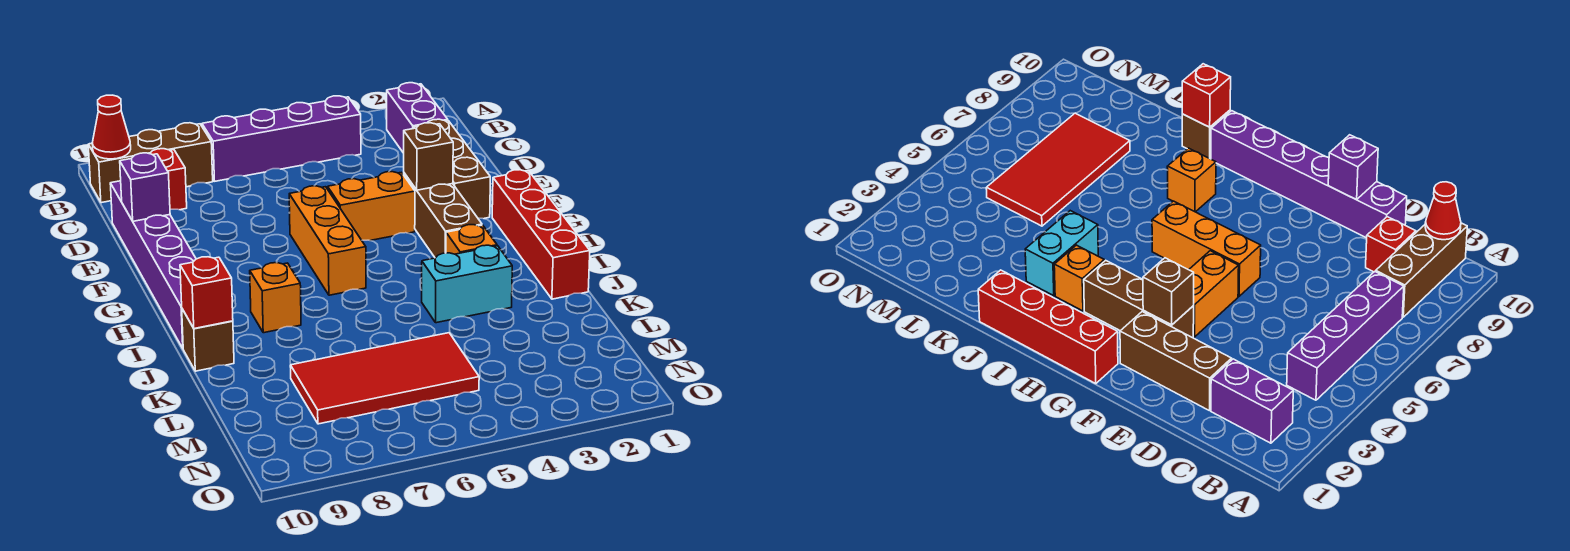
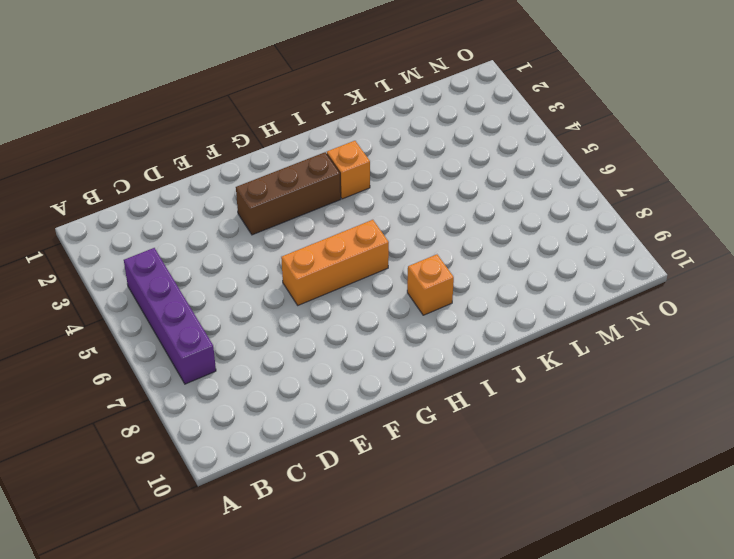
none -> purple 1x2 brick [387,83,448,153]
none -> brown 1x3 brick [88,123,213,203]
none -> red 1x1 brick [150,149,187,210]

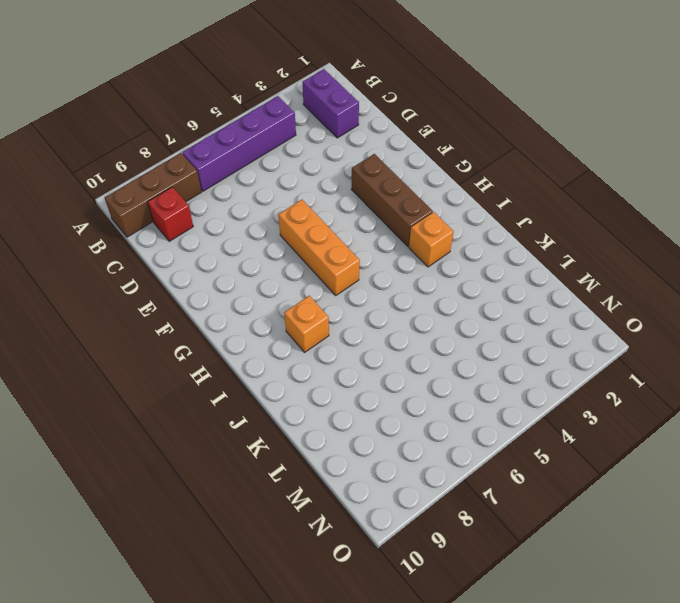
none -> brown 1x3 brick [413,119,490,219]
none -> purple 1x6 brick [110,181,196,348]
none -> orange 1x2 brick [328,172,415,241]

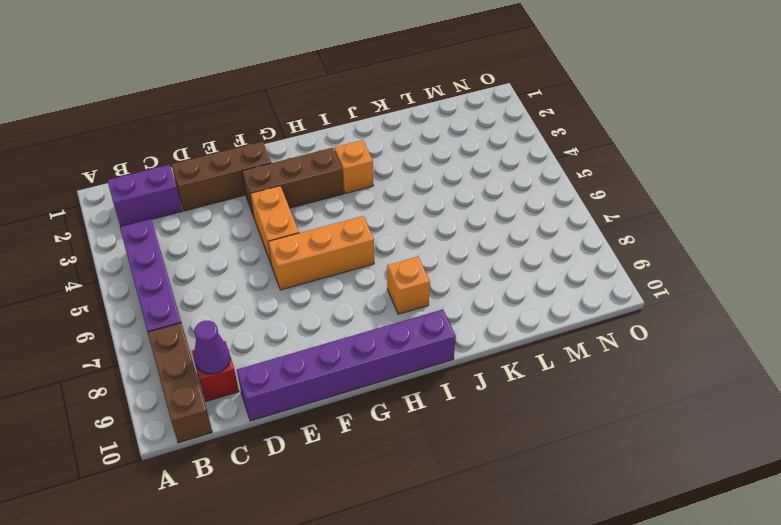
purple 1x1 cone [194,321,230,374] -> none
none -> red 1x4 brick [492,170,590,299]
none -> cyan 1x2 brick [422,245,512,323]
none -> brown 1x1 brick [182,309,234,371]

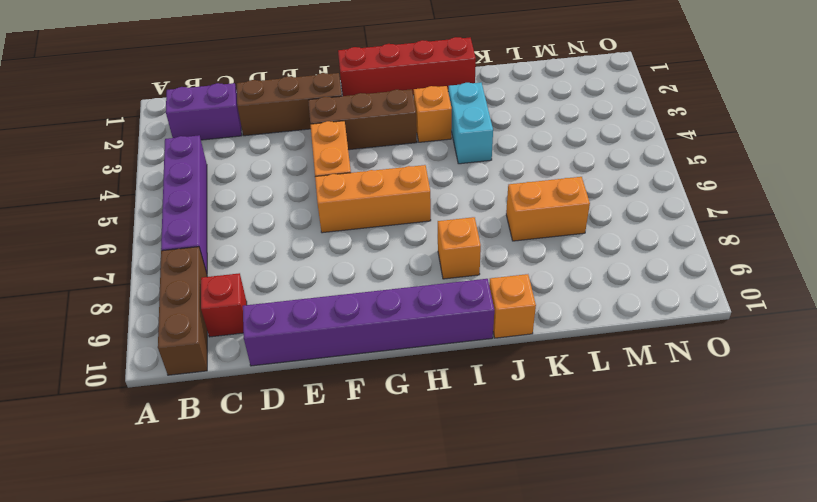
orange 1x1 brick [489,274,536,338] -> brown 1x1 brick [182,309,234,371]
orange 1x2 brick [506,177,590,241] -> red 2x4 tile [290,333,479,424]
none -> red 1x1 cone [92,95,131,159]
none -> purple 1x1 brick [120,153,170,221]
none -> brown 1x1 brick [404,123,453,190]

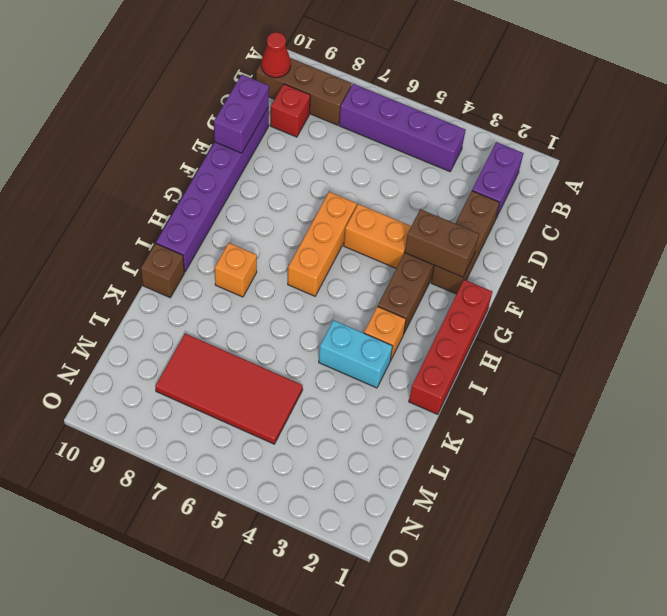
purple 1x2 brick [214,75,269,153] -> purple 1x1 brick [120,153,170,221]
brown 1x2 brick [405,209,479,277] -> brown 1x1 brick [404,123,453,190]
none -> red 1x1 brick [180,257,233,329]

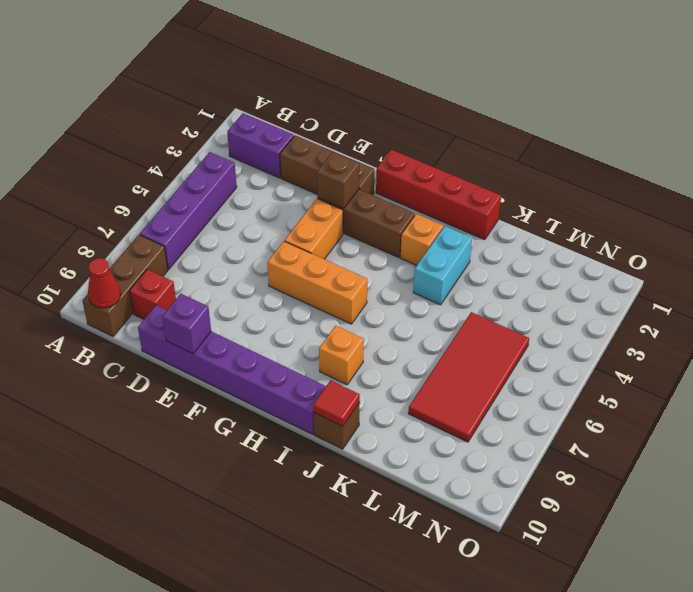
red 1x1 tile [313,380,360,426] -> red 1x1 brick [180,257,233,329]

